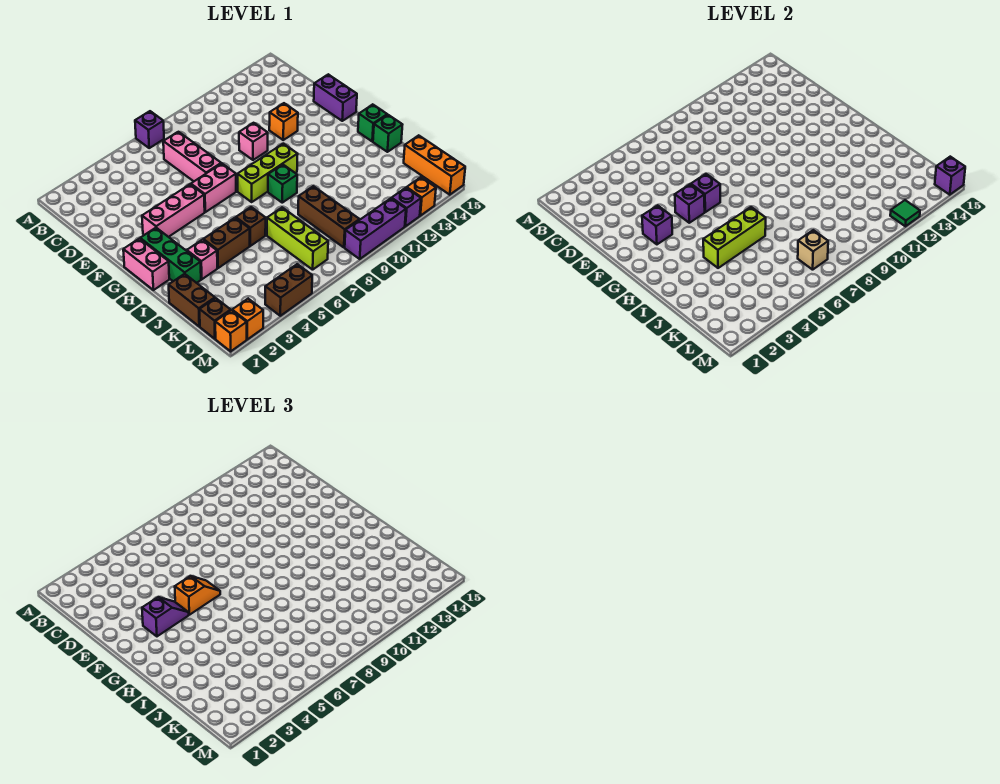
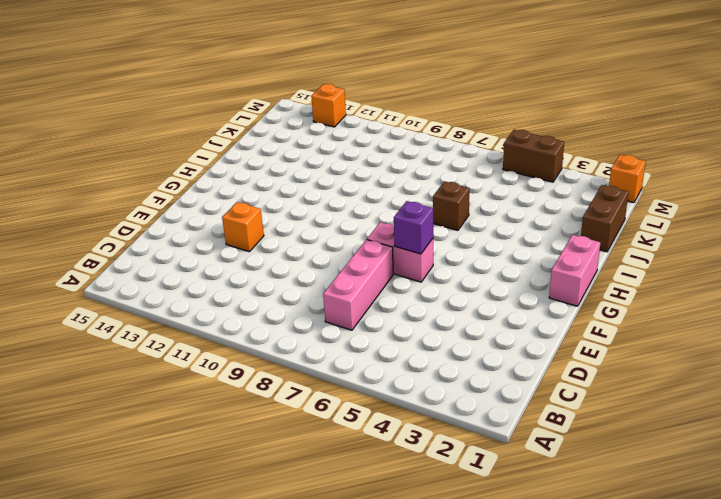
none -> purple 1x1 brick [135,111,164,148]
none -> pink 1x1 brick [239,123,268,160]
none -> purple 1x2 brick [314,74,357,121]
none -> pink 1x3 brick [142,184,205,237]

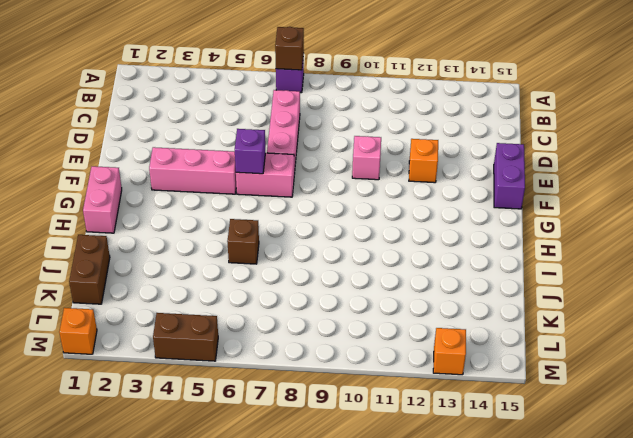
brown 1x1 brick [275,27,304,70] -> brown 1x1 brick moved to [200,298,231,339]
none -> green 1x3 brick [140,228,201,283]
none -> lime 1x3 brick [237,144,298,202]
none -> green 1x1 brick [268,165,297,203]
none -> green 1x1 brick [358,104,387,141]

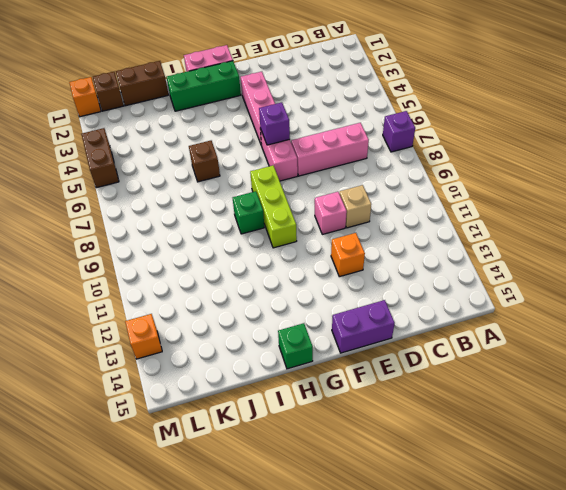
tan 1x1 brick [339,185,371,228] -> tan 1x1 brick moved to [798,230,828,270]
none -> pink 1x1 brick [187,240,217,279]
none -> brown 1x2 brick [203,218,250,268]
none -> green 1x1 brick [373,115,402,152]
none -> lime 1x3 brick [267,208,328,270]

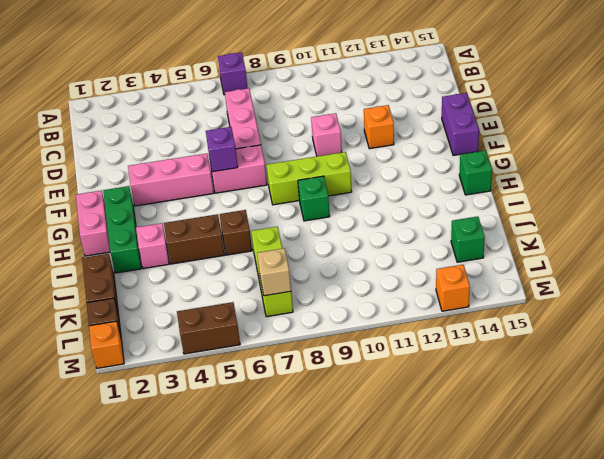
green 1x1 brick [451,216,485,262] -> green 1x1 brick moved to [373,115,402,152]
none -> brown 1x3 brick [298,186,359,247]
none -> orange 1x3 brick [404,135,465,195]
none -> orange 1x1 brick [232,299,263,339]
none -> purple 1x3 brick [345,198,406,259]

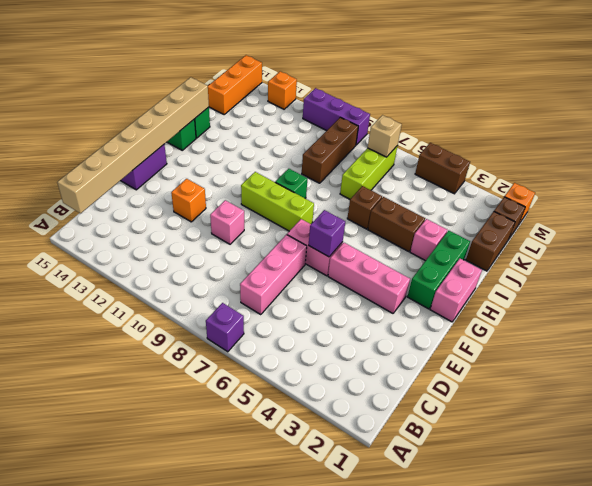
tan 1x8 brick [57,77,209,213] -> none
none -> orange 1x1 brick [232,299,263,339]
none -> purple 1x1 brick [392,188,421,226]
none -> purple 1x1 brick [642,205,672,244]
none -> purple 1x1 brick [675,184,705,223]

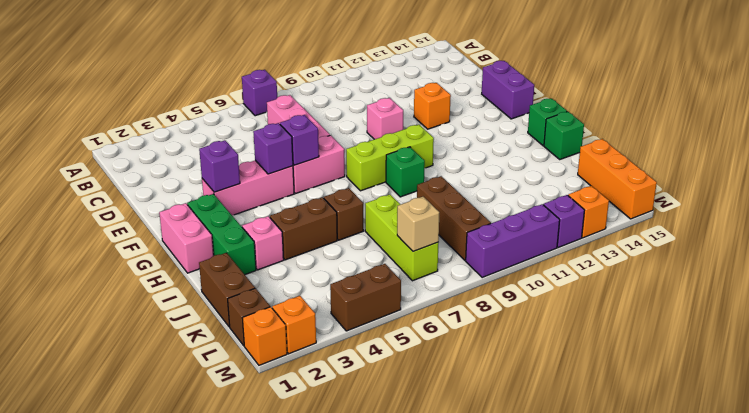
none -> lime 1x3 brick [703,207,766,268]
none -> green 1x1 tile [890,200,920,226]
none -> purple 1x1 brick [935,157,965,195]
none -> purple 1x2 slope [142,597,189,636]

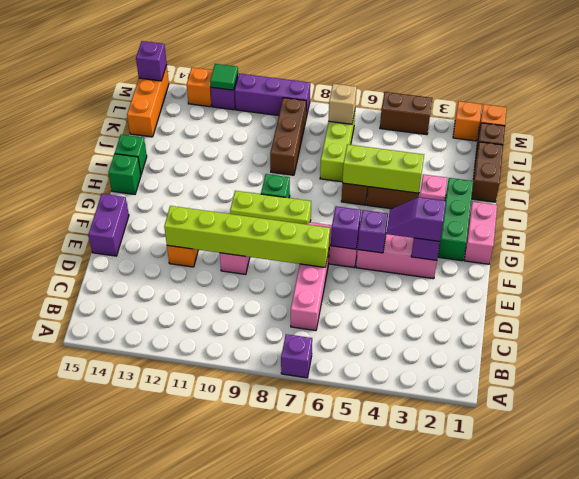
lime 1x6 brick [164,206,330,267] -> none
none -> orange 1x2 slope [175,576,220,615]

